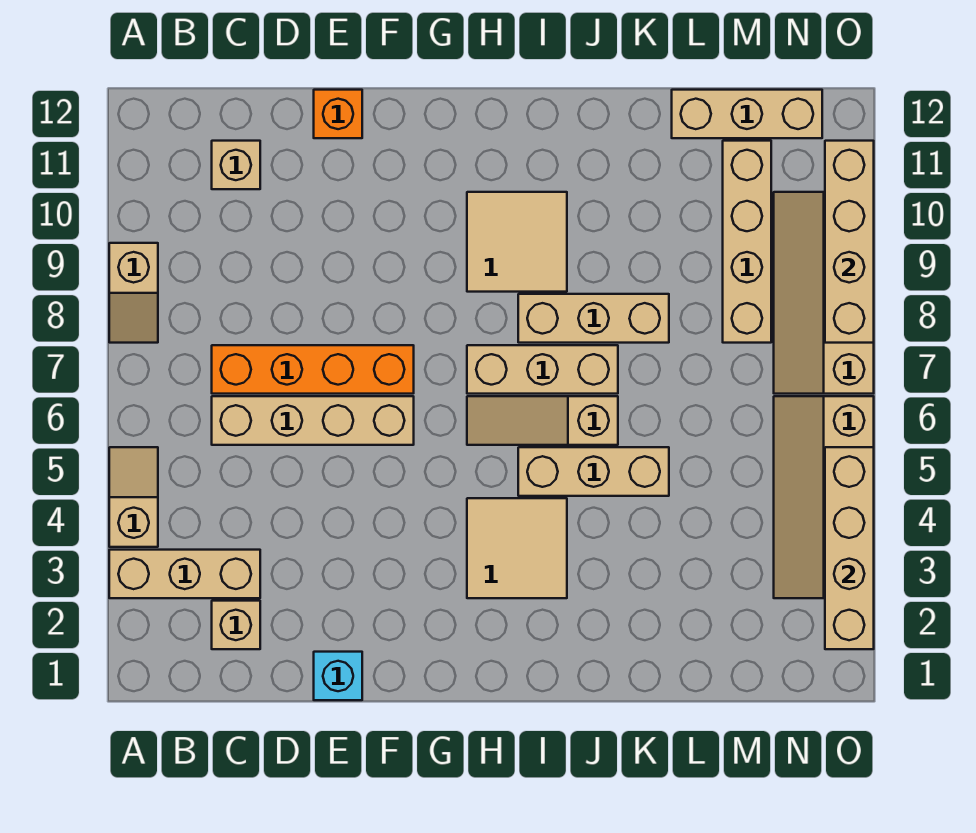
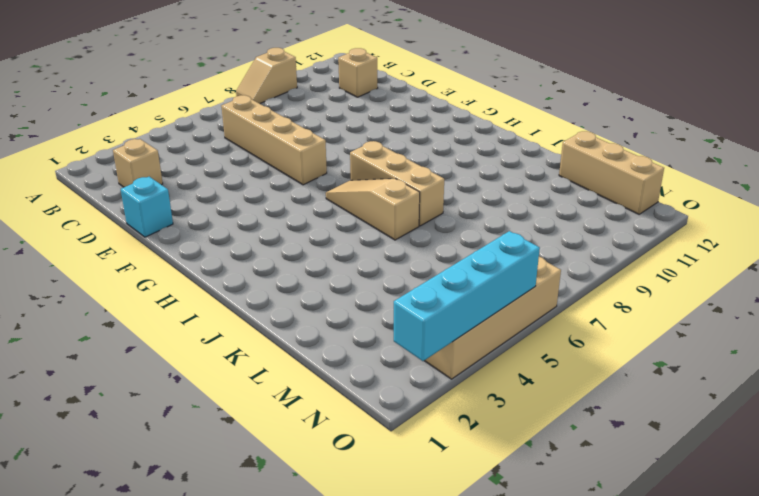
cyan 1x4 brick [394,231,540,361] -> tan 1x4 brick [825,447,874,649]
none -> tan 1x3 brick [109,550,260,598]
none -> tan 1x2 slope [109,447,158,547]
none -> orange 1x4 brick [212,345,414,394]

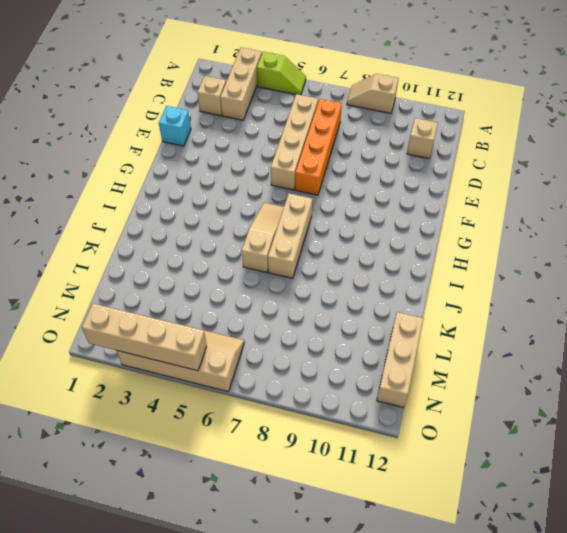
lime 1x2 slope [257,52,306,95] -> tan 1x2 slope [109,447,158,547]
none -> orange 1x1 brick [314,90,362,138]
none -> tan 2x2 tile [467,498,567,598]
none -> tan 2x2 tile [467,192,567,292]

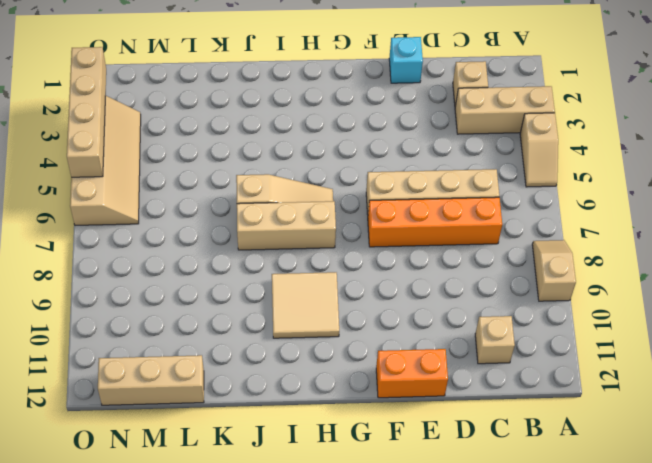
orange 1x2 brick [376,349,448,398] -> orange 1x1 brick [314,90,362,138]
none -> tan 2x2 tile [467,498,567,598]
none -> tan 1x3 brick [518,447,669,496]
none -> tan 1x3 brick [518,294,669,343]

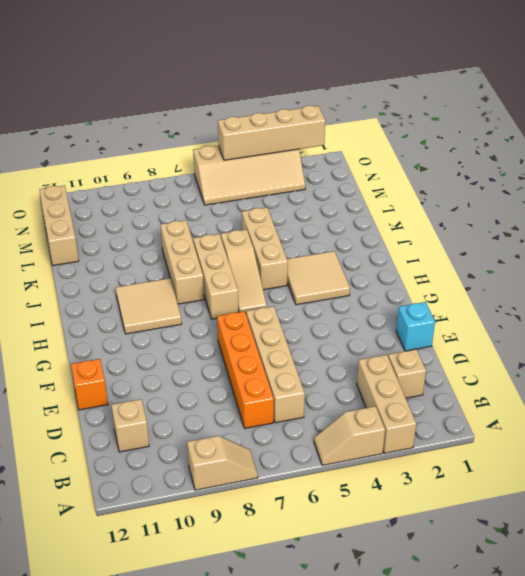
none -> tan 1x4 brick [723,141,771,343]
none -> tan 2x4 slope [774,192,874,394]
none -> tan 1x4 brick [825,141,874,343]

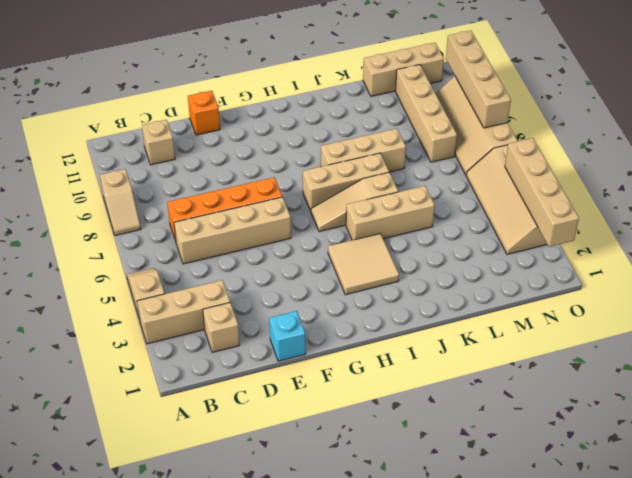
none -> tan 2x2 tile [467,192,567,292]

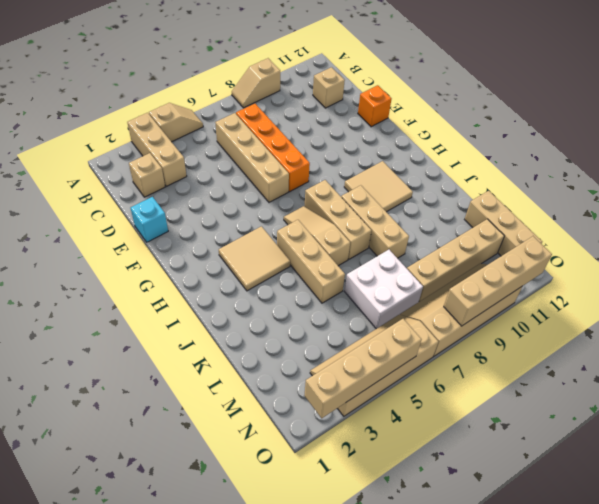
white 2x2 brick [344,250,423,329] -> none

